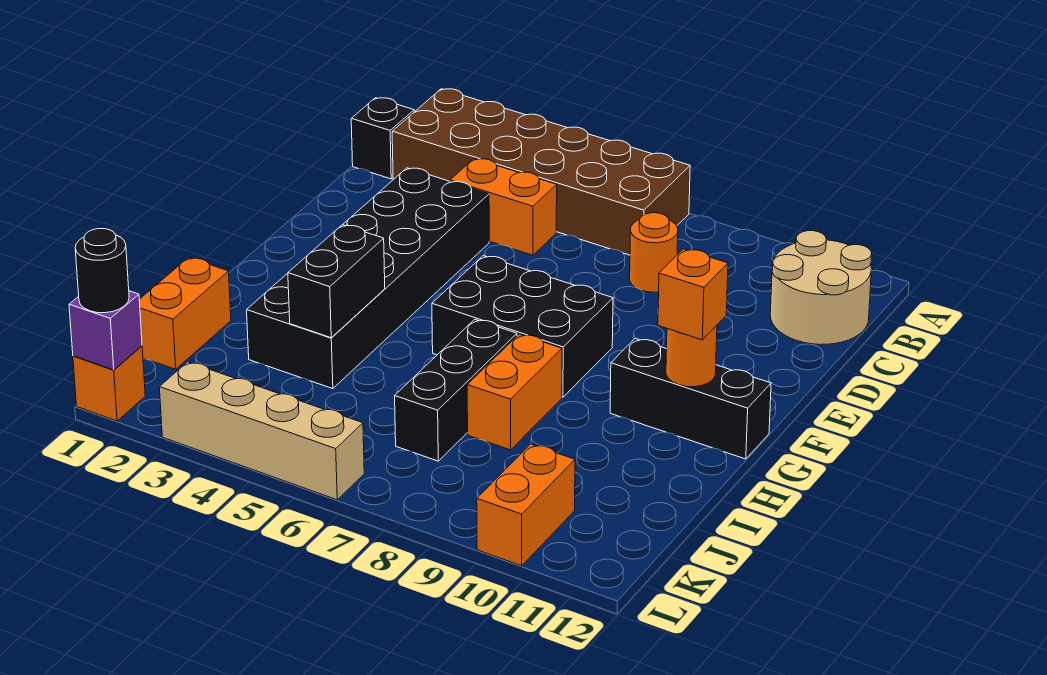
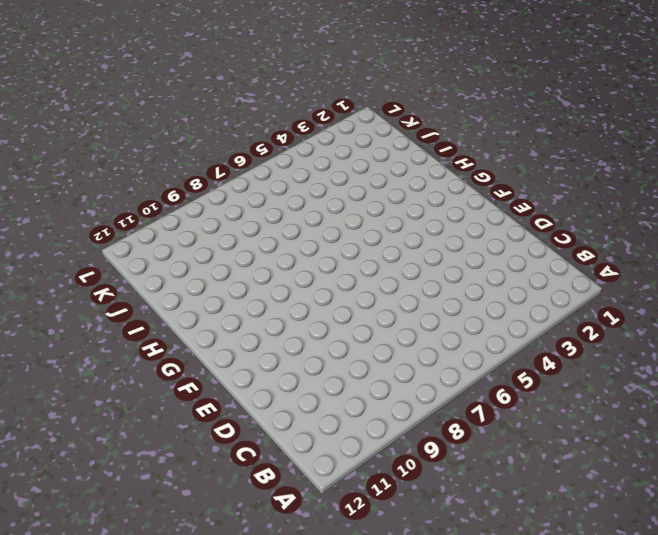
none -> brown 2x6 brick [392,89,690,255]
none -> black 1x1 brick [351,98,414,179]
none -> tan 2x2 round brick [770,231,872,345]

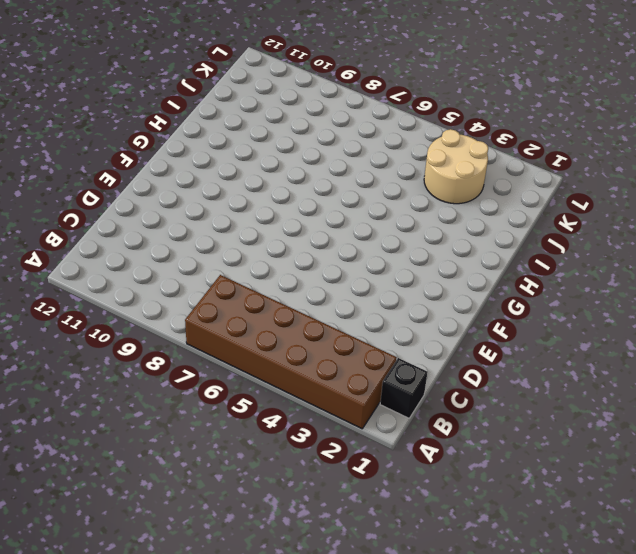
tan 2x2 round brick [424,129,488,204] -> tan 2x2 round brick moved to [770,231,872,345]
none -> orange 1x2 brick [450,159,557,255]
none -> orange 1x1 round brick [630,213,678,292]
none -> black 2x6 brick [247,168,489,389]

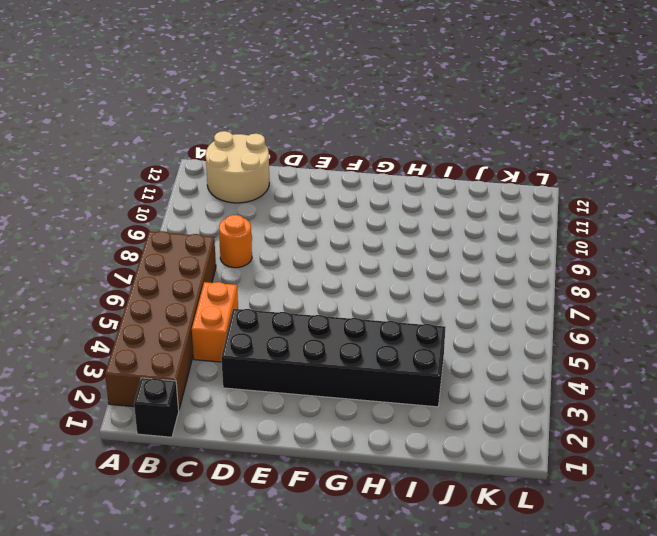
none -> black 2x3 brick [432,256,613,397]
none -> black 1x3 brick [610,338,771,459]
none -> black 1x3 brick [395,319,517,461]

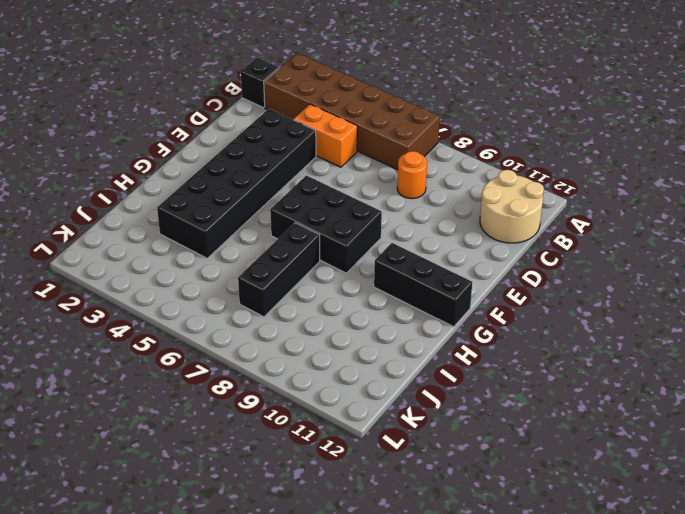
none -> orange 1x2 brick [467,334,562,450]
none -> orange 1x2 brick [139,258,231,369]
none -> orange 1x2 brick [477,444,575,566]

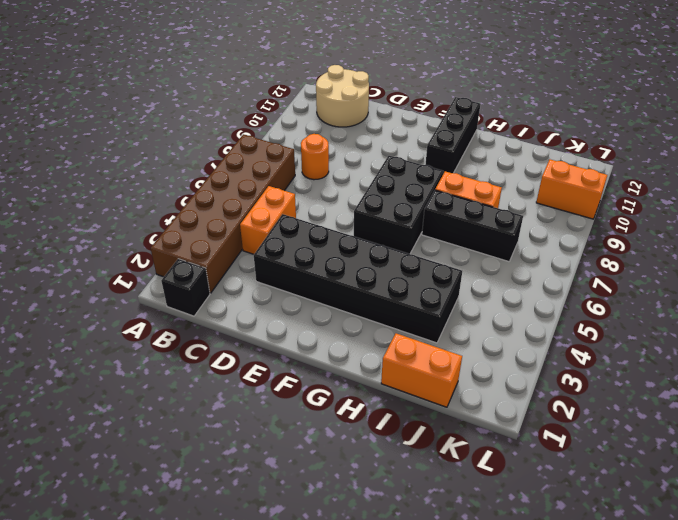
none -> orange 1x1 brick [73,346,145,421]
none -> tan 1x4 brick [159,362,364,500]
none -> orange 1x1 round brick [666,325,717,387]

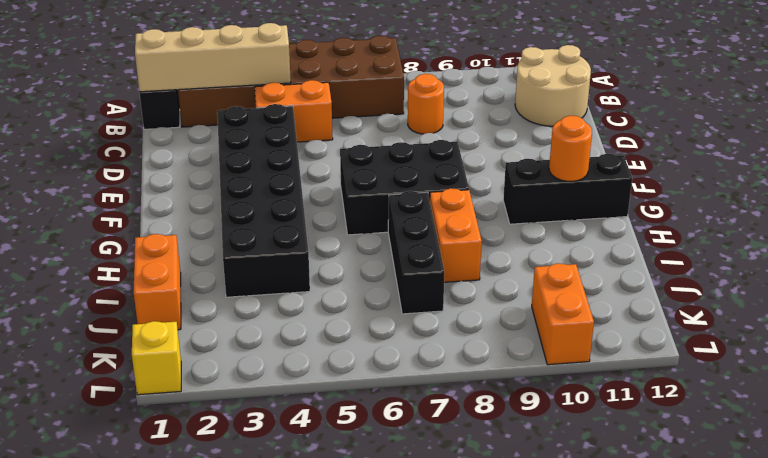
tan 1x4 brick [135,23,291,92] -> tan 1x4 brick moved to [159,362,364,500]
yellow 1x1 brick [132,321,181,395] -> orange 1x1 brick [73,346,145,421]
none -> black 1x2 brick [288,225,385,338]
none -> purple 1x1 brick [69,291,142,370]
none -> orange 1x1 brick [658,249,728,340]

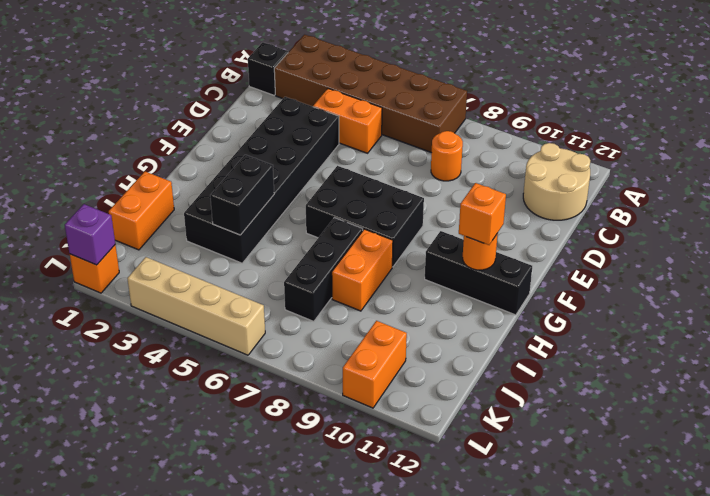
none -> black 1x1 round brick [75,229,129,313]

